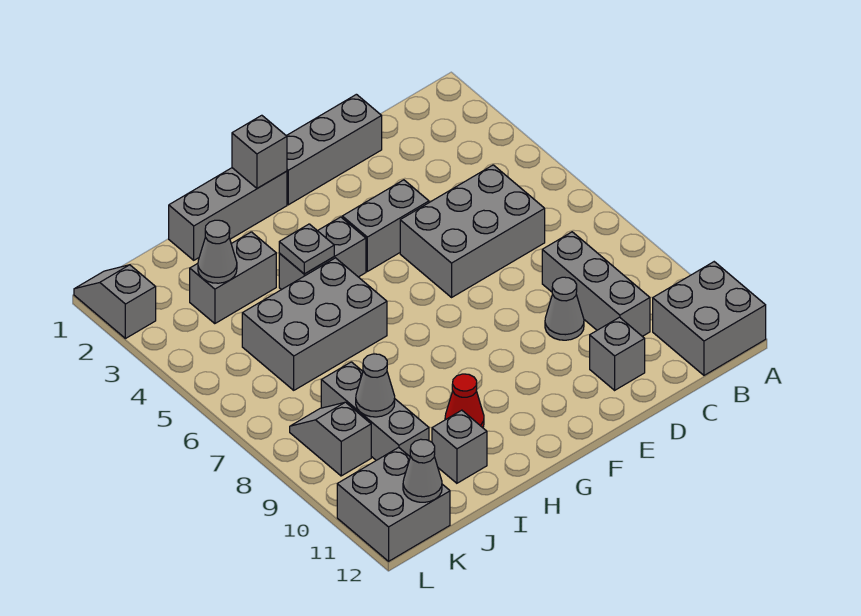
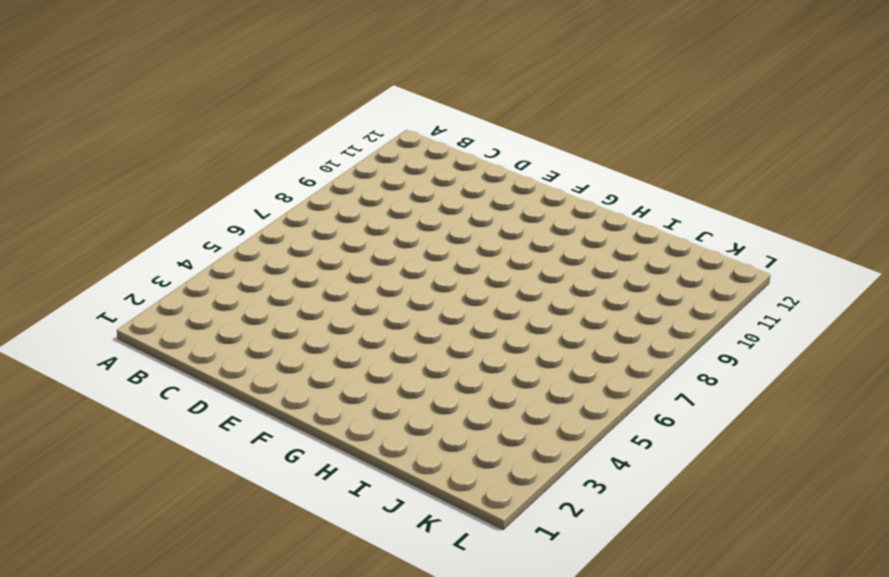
none -> grey 2x2 brick [653,262,766,375]
none -> grey 2x3 brick [400,165,545,297]
none -> grey 1x3 brick [542,232,650,336]

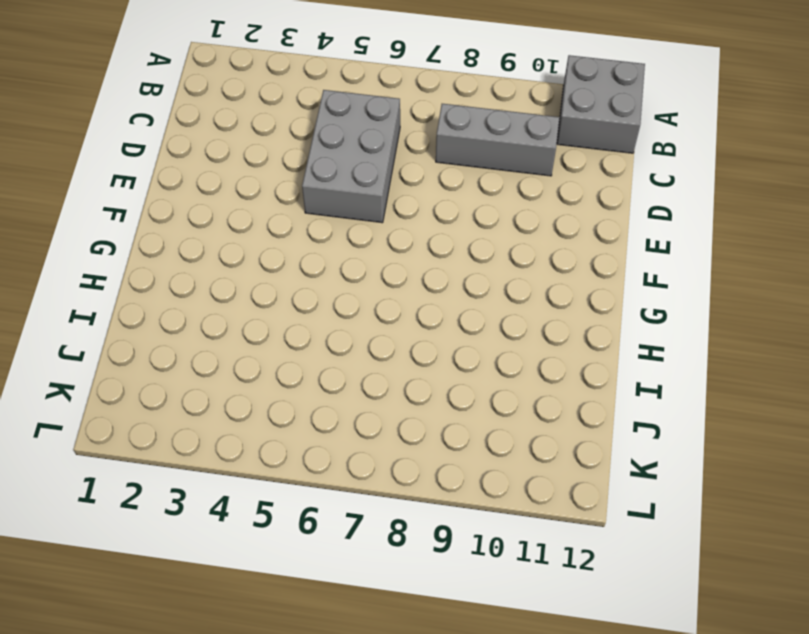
none -> grey 1x3 brick [287,94,382,205]
none -> grey 1x1 cone [545,277,584,340]
none -> grey 1x1 brick [590,317,645,390]

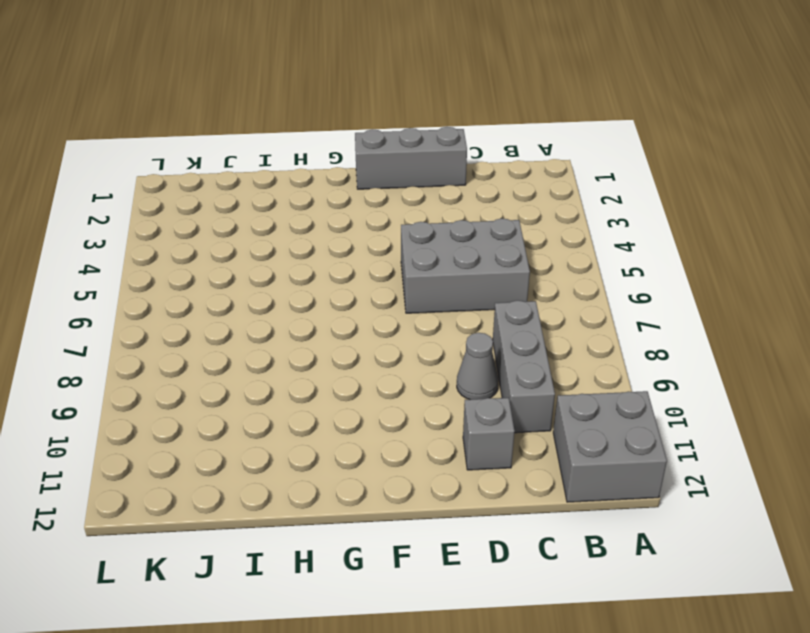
none -> grey 1x2 brick [342,180,429,271]
none -> grey 1x3 brick [169,168,287,260]
none -> grey 1x2 brick [279,217,366,290]

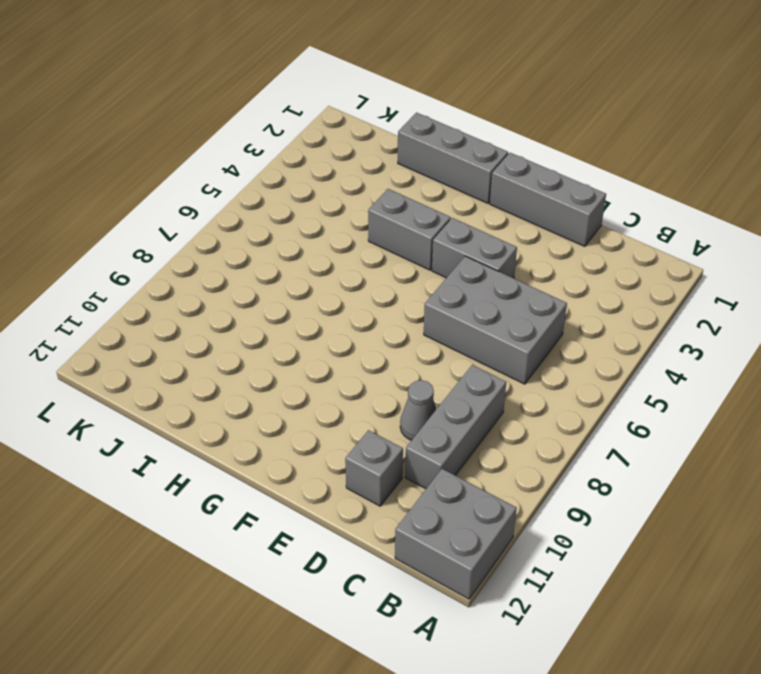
none -> grey 2x3 brick [242,258,387,390]
none -> red 1x1 cone [445,374,484,428]
none -> grey 1x2 brick [190,232,276,324]

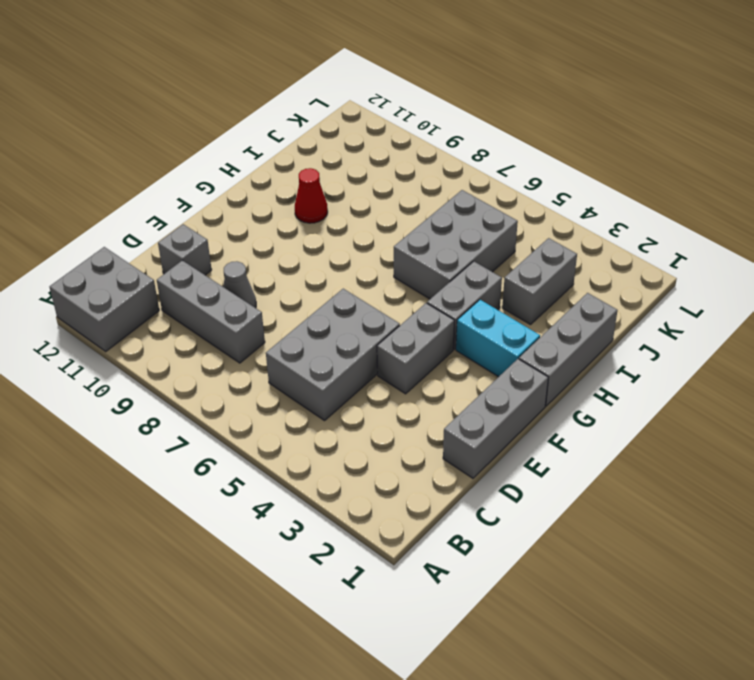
cyan 1x2 brick [456,300,540,377] -> none
none -> grey 1x1 brick [432,410,487,483]
none -> grey 1x3 brick [321,362,429,460]
none -> grey 1x2 slope [290,402,371,476]

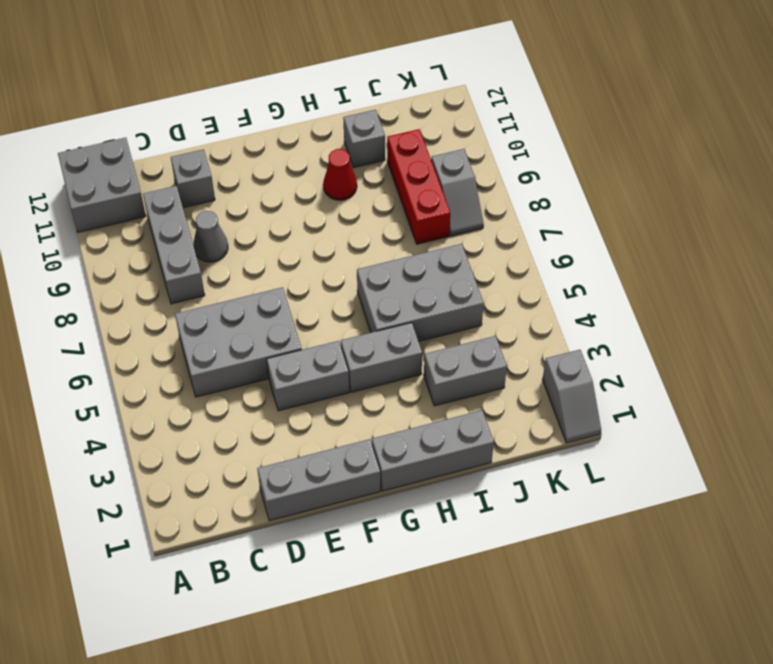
red 1x3 brick [387,129,450,244] -> grey 1x3 brick [321,362,429,460]
none -> grey 2x2 brick [337,447,450,561]
none -> grey 1x1 brick [232,115,287,188]
none -> grey 1x1 plate [279,224,334,274]

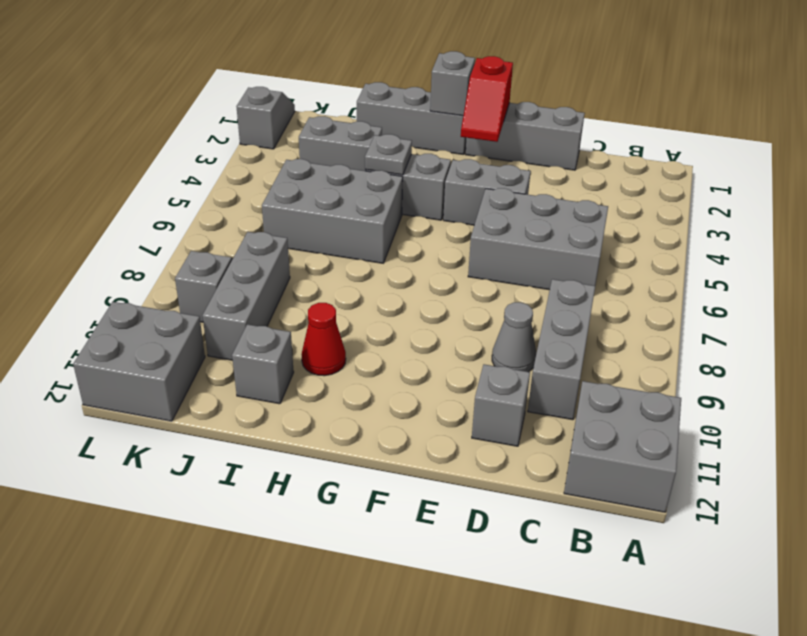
red 1x2 slope [461,56,513,142] -> none
none -> grey 1x1 cone [198,220,237,283]
none -> grey 1x1 cone [356,354,395,417]
none -> grey 1x1 cone [403,439,442,502]

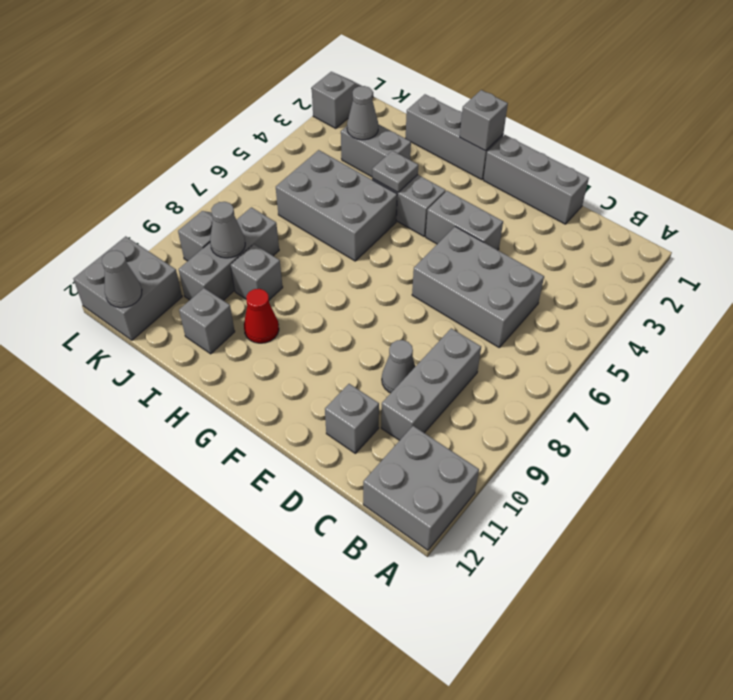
grey 1x1 brick [231,244,283,300] -> none

